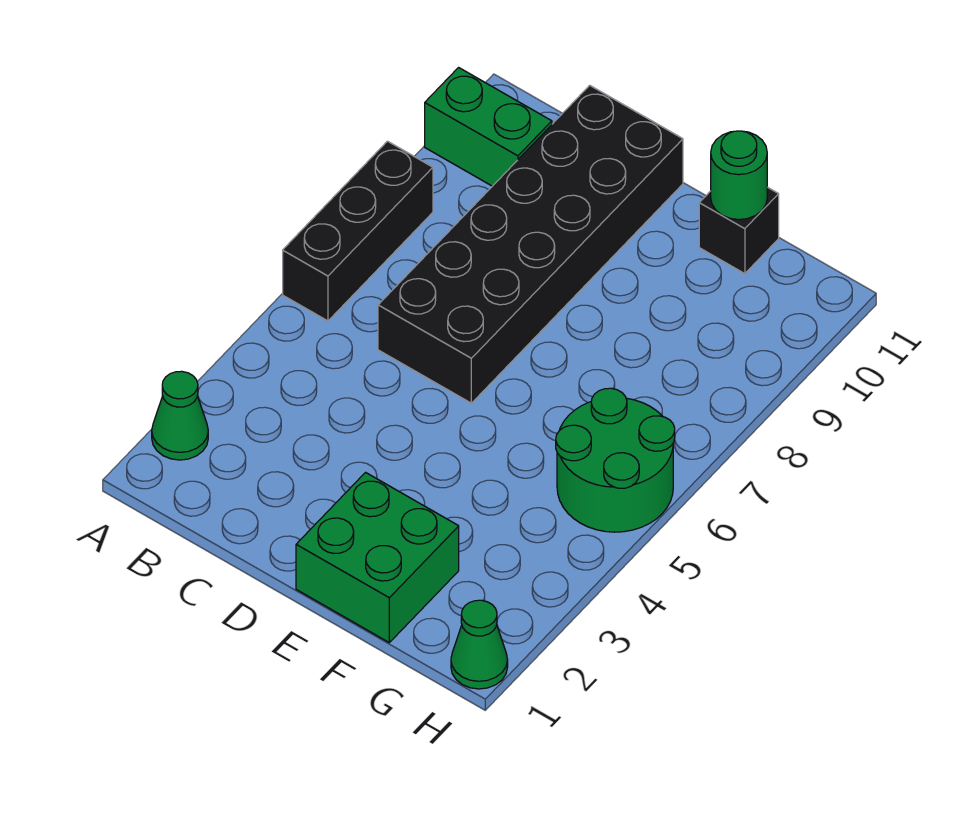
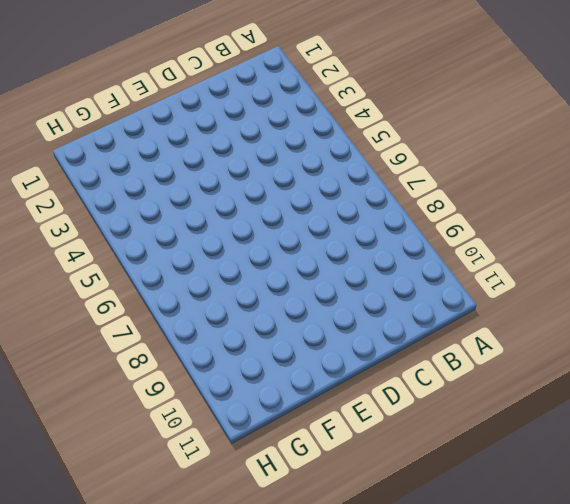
none -> green 1x1 cone [152,371,208,460]
none -> black 1x3 brick [283,141,433,321]

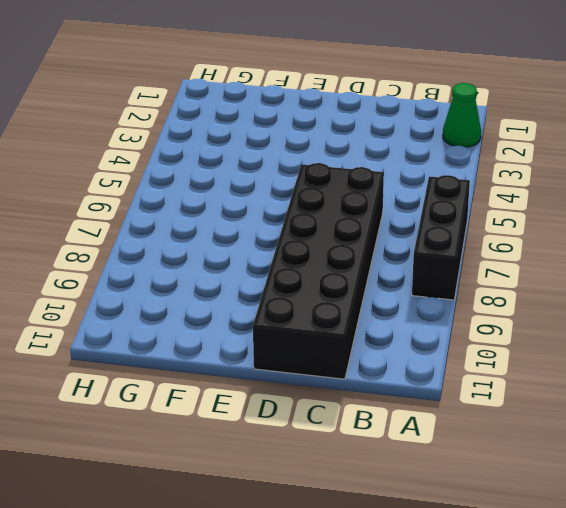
none -> green 1x2 brick [425,68,552,186]
none -> green 2x2 brick [296,472,459,642]

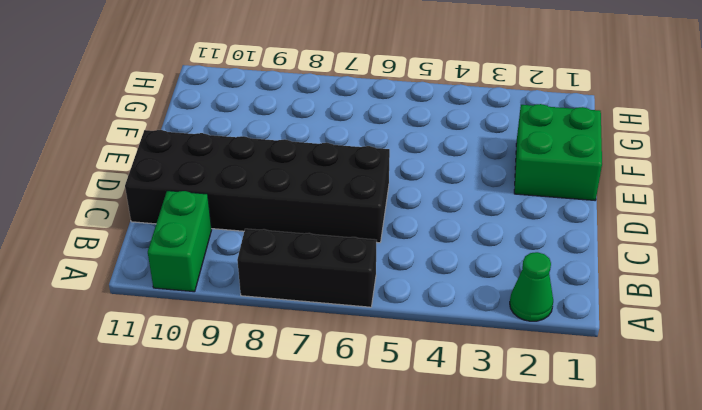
none -> black 1x1 brick [699,187,779,274]
none -> green 2x2 round brick [556,388,675,532]

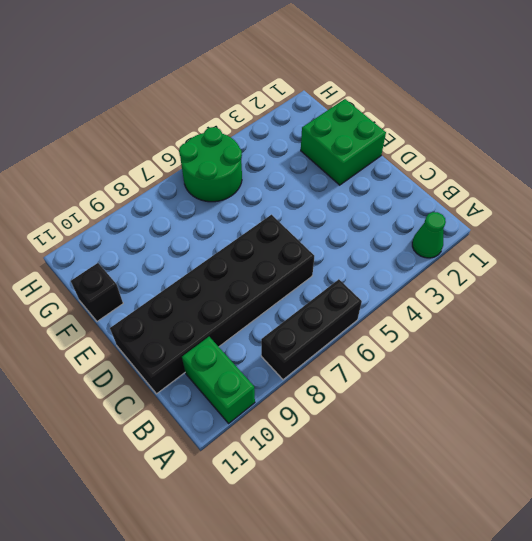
none -> green 1x1 cone [451,600,508,689]
none -> green 1x1 round brick [711,131,767,220]

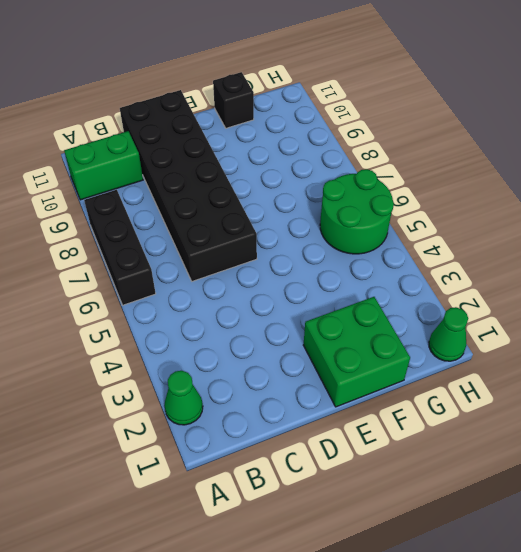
none -> green 1x1 round brick [711,131,767,220]

